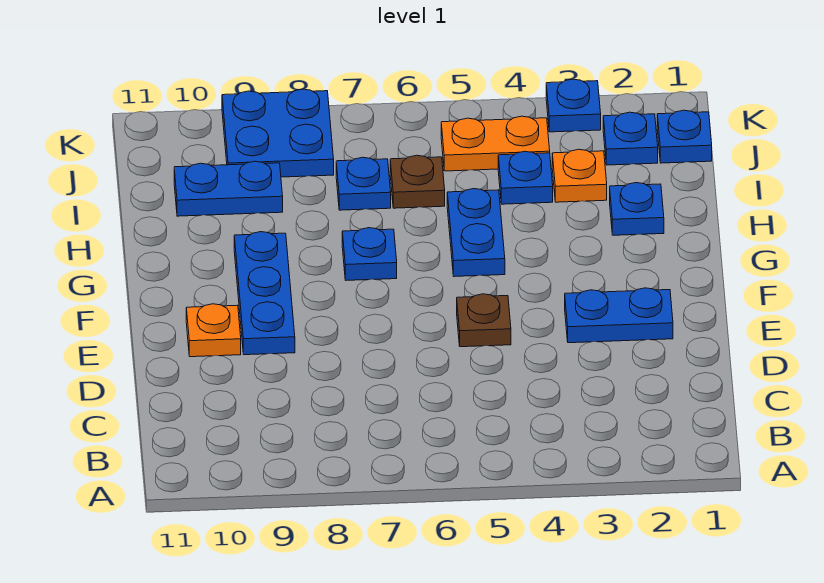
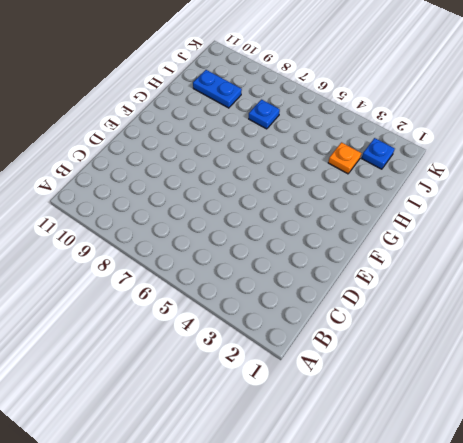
none -> blue 1x2 plate [565,288,673,343]
none -> brown 1x1 plate [457,294,511,347]
none -> blue 1x3 plate [234,232,295,355]

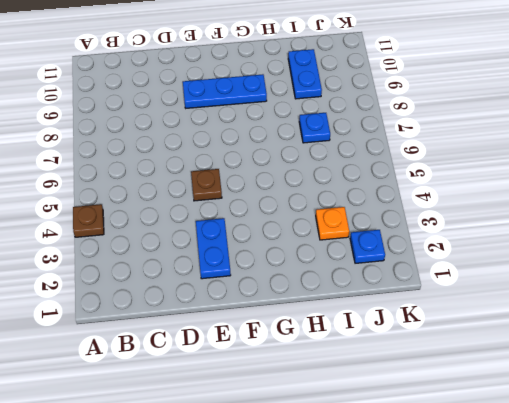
brown 1x1 plate [73,204,104,237] -> brown 1x1 plate moved to [390,155,445,208]
none -> orange 1x1 plate [186,304,241,357]
none -> blue 1x2 plate [447,189,505,276]
none -> blue 1x1 plate [342,228,397,280]

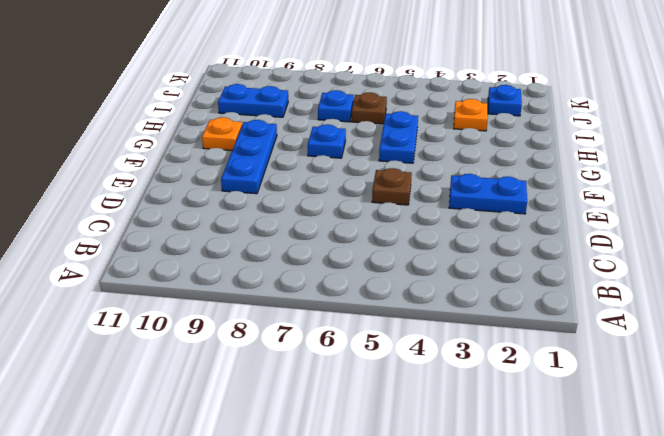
orange 1x1 plate [202,117,242,150] -> orange 1x1 plate moved to [186,304,241,357]
none -> blue 1x1 plate [610,183,664,235]
none -> blue 1x1 plate [498,151,553,204]
none -> blue 1x1 plate [657,110,712,163]

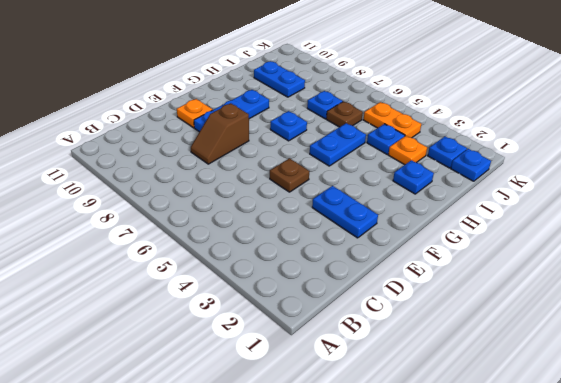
brown 1x2 slope [191,103,249,164] -> none
none -> blue 2x2 plate [222,89,334,177]
none -> blue 1x1 plate [546,79,601,132]

